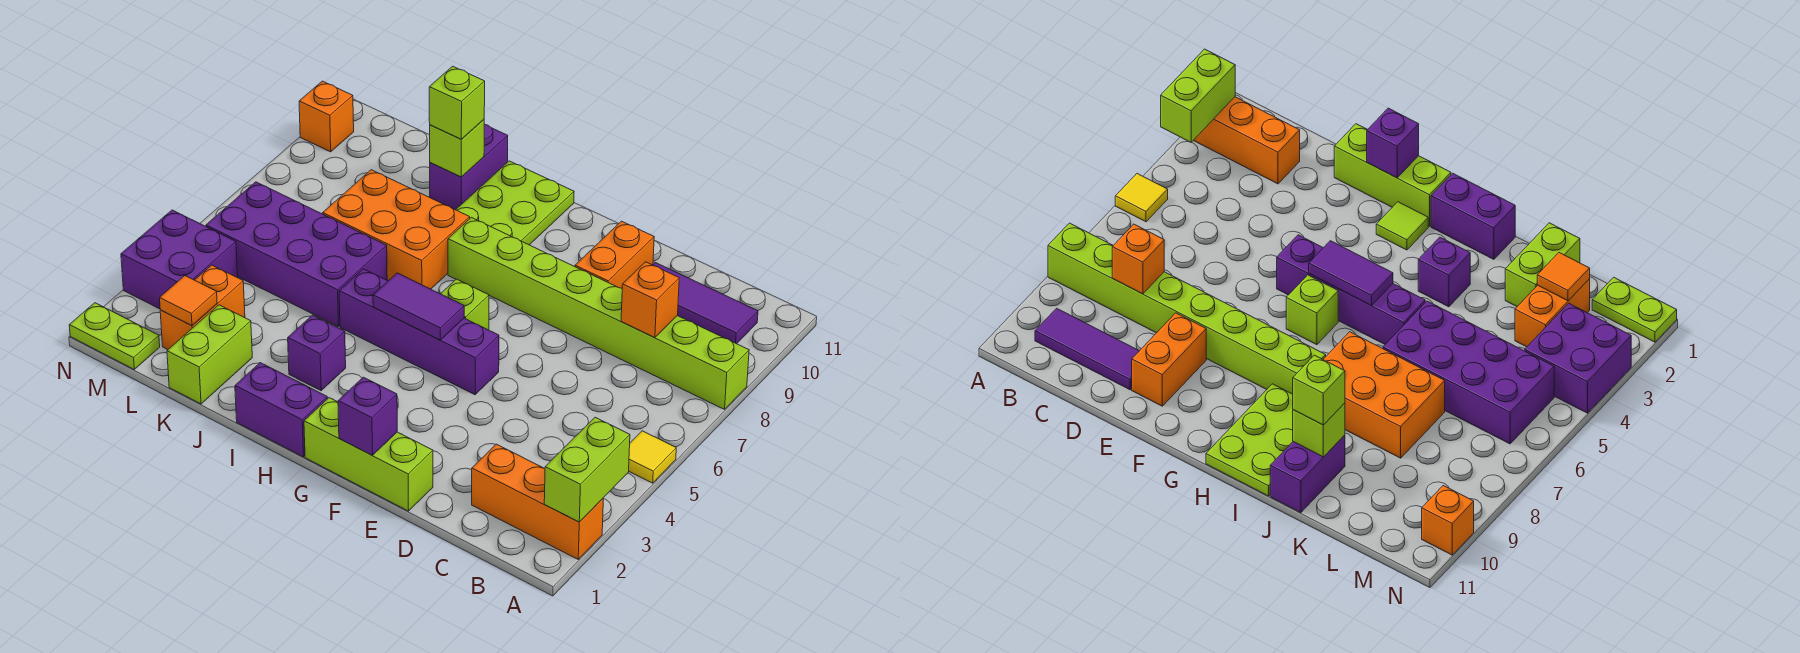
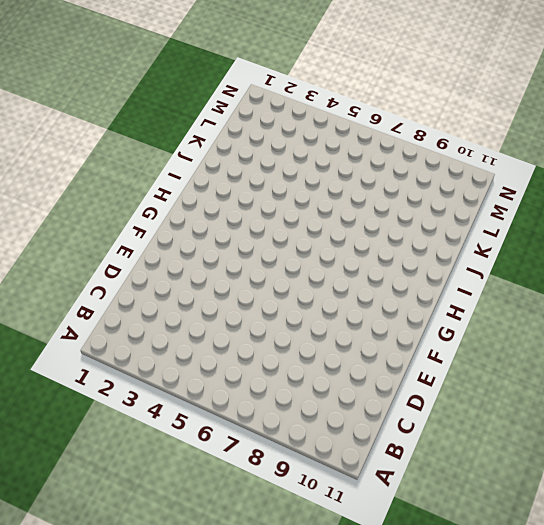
none -> orange 1x3 brick [472,444,603,559]
none -> yellow 1x1 tile [629,431,676,483]
none -> lime 1x8 brick [448,217,749,409]

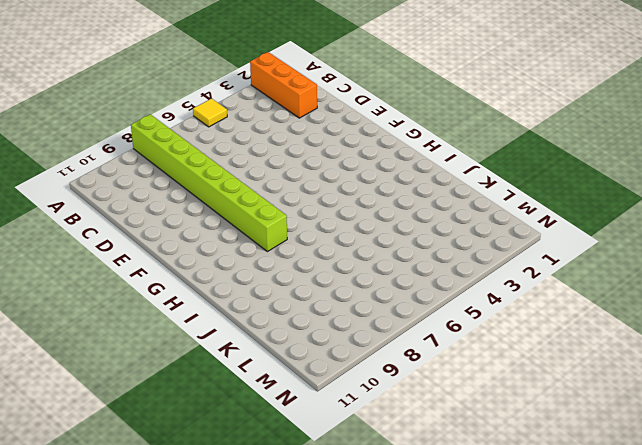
none -> purple 1x3 tile [652,263,758,344]
none -> lime 1x3 brick [304,398,433,511]
none -> orange 1x2 brick [575,221,654,288]

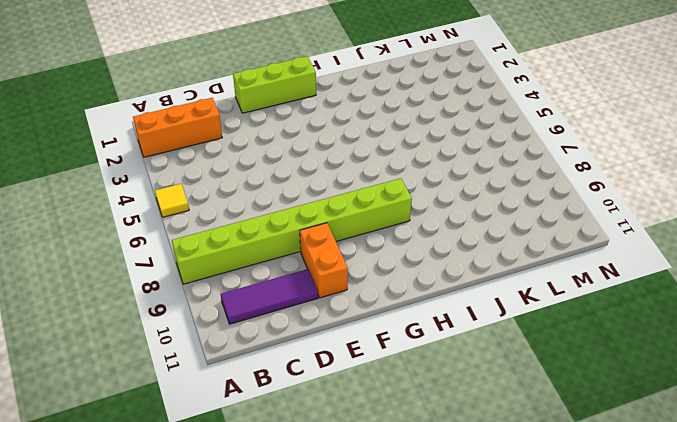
none -> purple 1x4 brick [339,269,499,395]
none -> lime 1x1 tile [1376,202,1428,250]
none -> lime 1x1 brick [441,279,489,330]

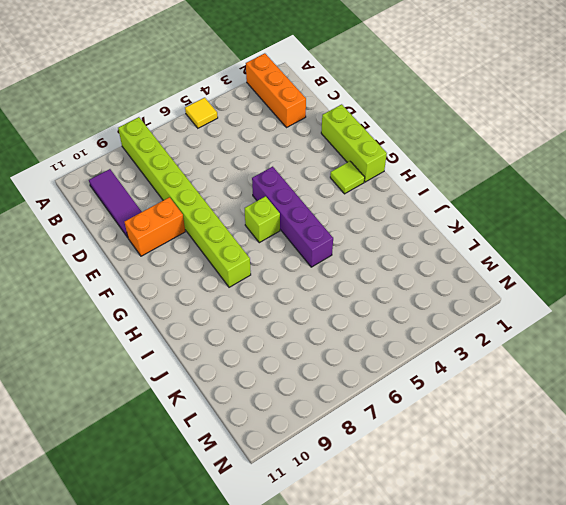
none -> purple 1x2 brick [235,363,327,457]
none -> lime 2x3 plate [456,161,574,245]
none -> purple 1x1 brick [288,315,346,391]

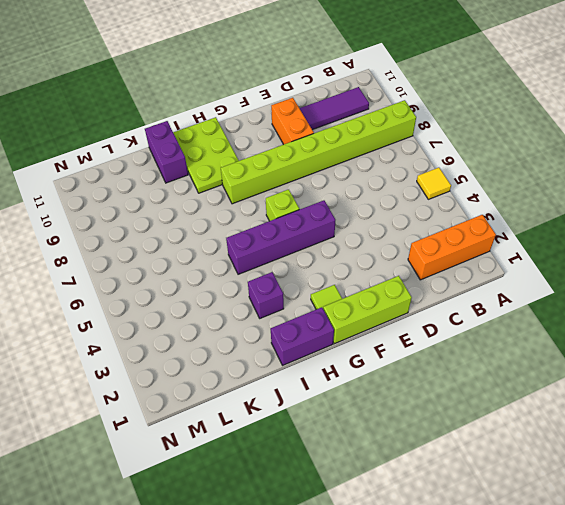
none -> orange 2x3 brick [323,170,470,289]
none -> purple 2x4 brick [206,182,387,326]
none -> lime 1x2 brick [167,305,252,404]

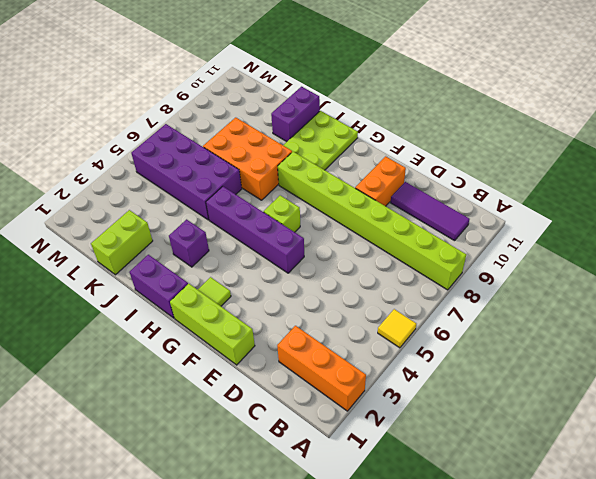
none -> orange 1x2 brick [160,265,245,350]
none -> lime 1x2 plate [69,303,160,369]
none -> purple 2x2 brick [121,210,238,309]

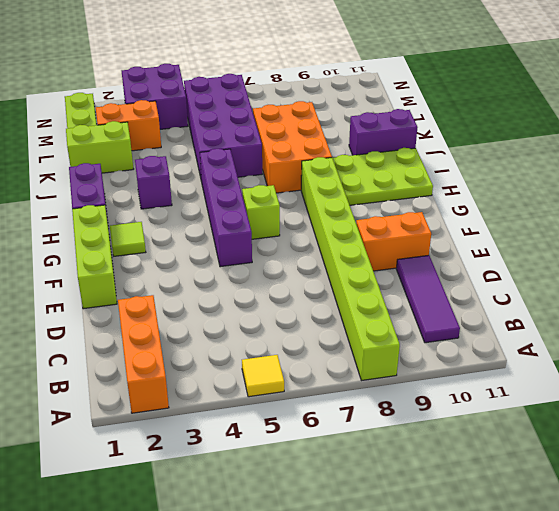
none -> orange 1x1 brick [299,81,354,152]
none -> lime 1x2 brick [544,417,630,522]
none -> orange 1x1 brick [621,262,679,338]

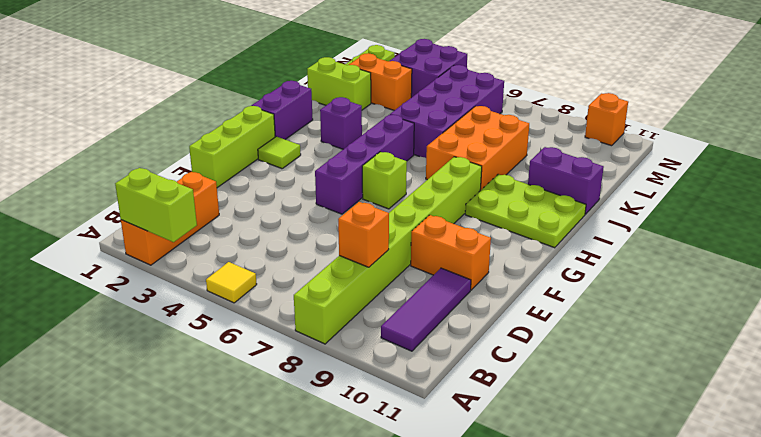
none -> purple 1x1 brick [338,377,397,455]
none -> purple 1x2 tile [373,273,464,340]
none -> lime 1x1 brick [430,120,484,177]

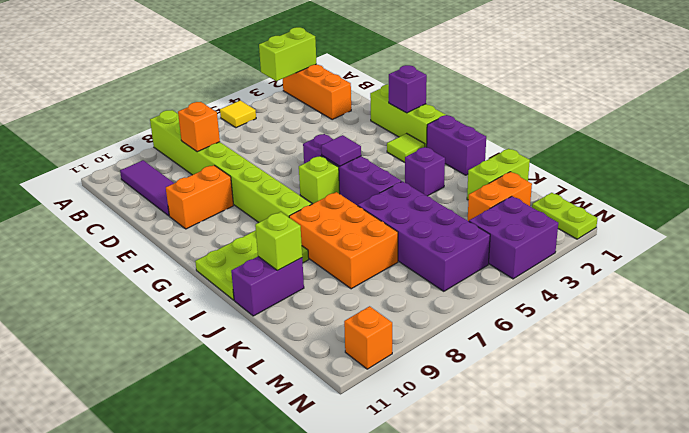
purple 1x1 tile [321,135,361,166] -> purple 1x2 tile [373,273,464,340]
none -> orange 1x1 tile [160,276,217,326]
none -> lime 1x1 brick [429,66,485,139]

